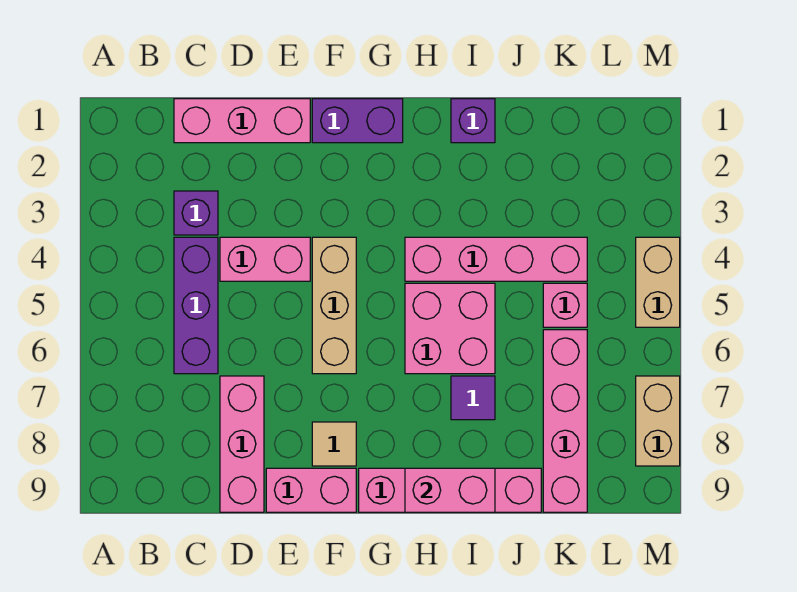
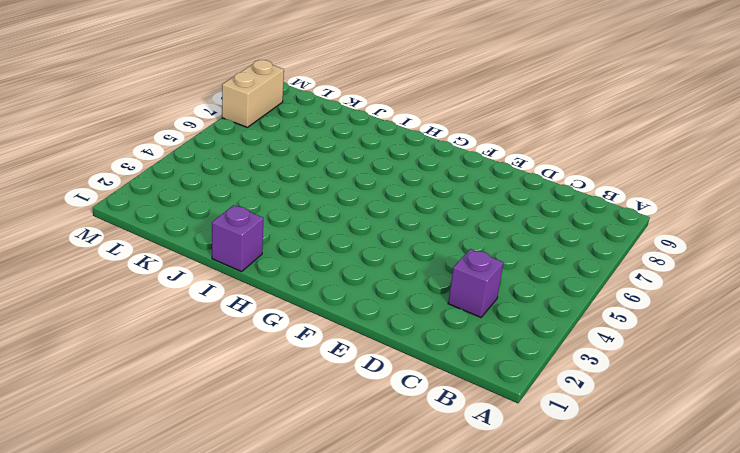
none -> pink 1x3 brick [174,99,310,143]
none -> purple 1x3 brick [174,237,218,374]
none -> pink 1x2 brick [220,237,310,281]

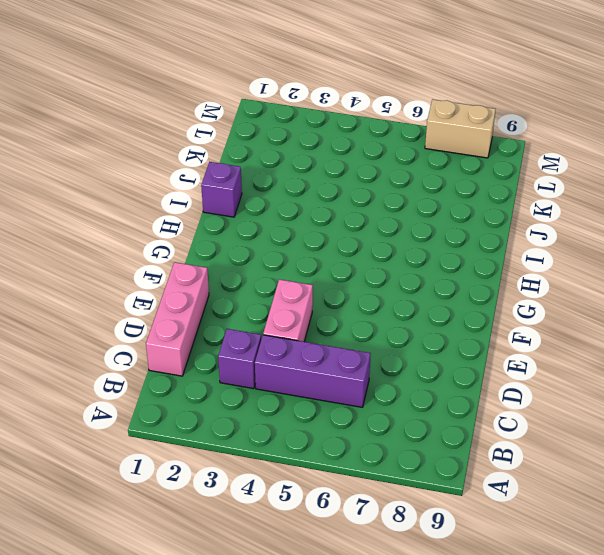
none -> pink 1x3 brick [220,376,264,512]
none -> pink 1x2 brick [266,468,356,512]
none -> purple 1x2 brick [312,99,403,143]

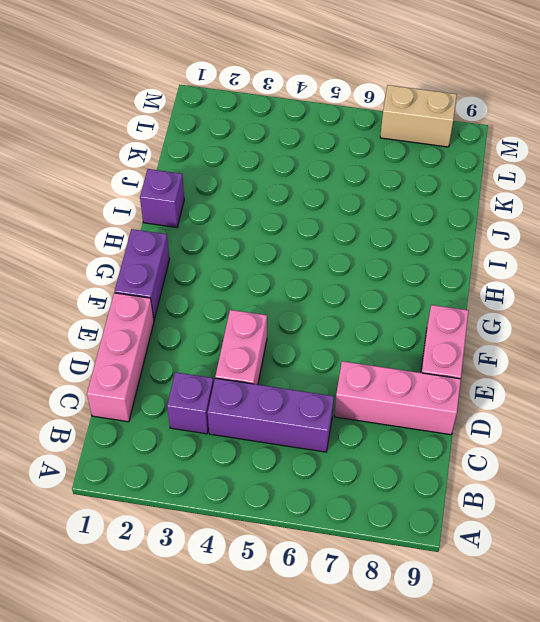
none -> tan 1x3 brick [312,237,356,374]
none -> tan 1x1 tile [312,422,356,466]
none -> pink 1x4 brick [359,468,541,512]

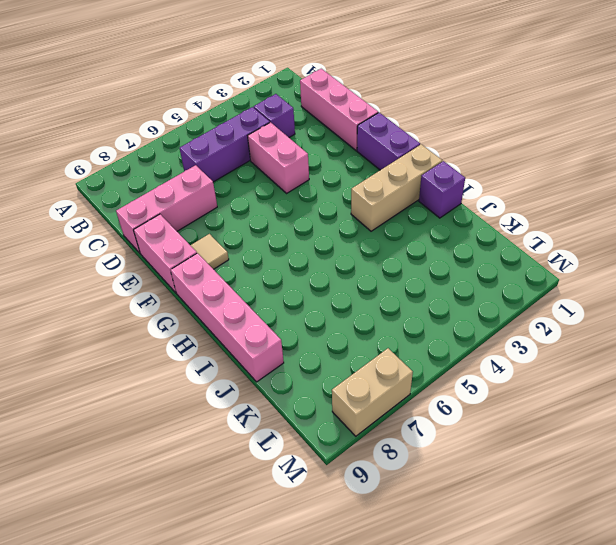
tan 1x3 brick [351,144,442,231] -> tan 1x3 brick moved to [312,237,356,374]
none -> pink 1x4 brick [405,237,587,281]
none -> pink 2x2 brick [405,283,495,374]
none -> purple 1x1 tile [451,376,495,420]

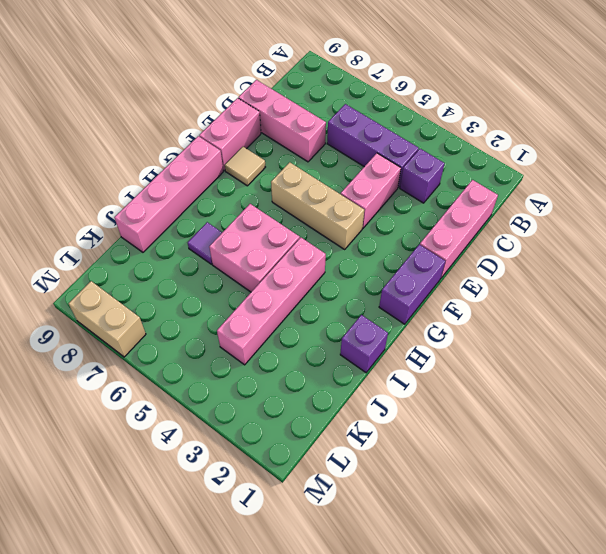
none -> pink 1x1 brick [543,283,587,327]
none -> pink 1x4 brick [543,330,587,512]
none -> tan 1x2 brick [636,237,680,327]

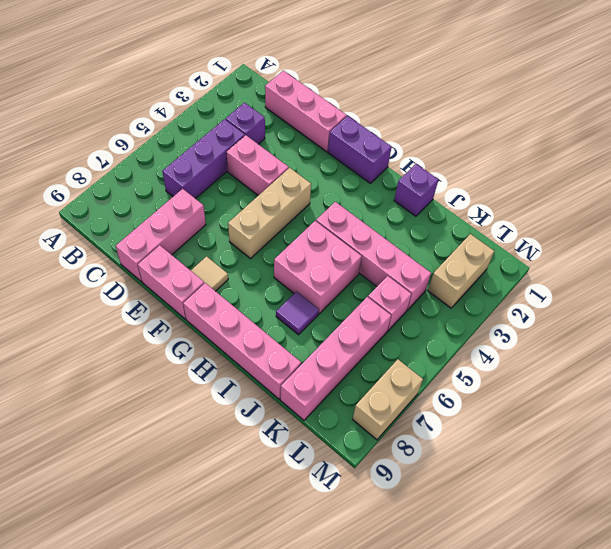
tan 1x2 brick [428,234,494,308] -> tan 1x2 brick moved to [636,237,680,327]
none -> pink 1x2 brick [405,468,495,512]

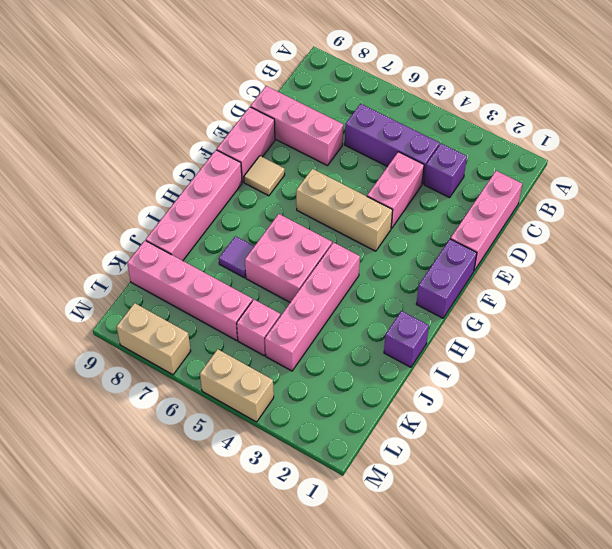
none -> pink 1x2 brick [405,468,495,512]

